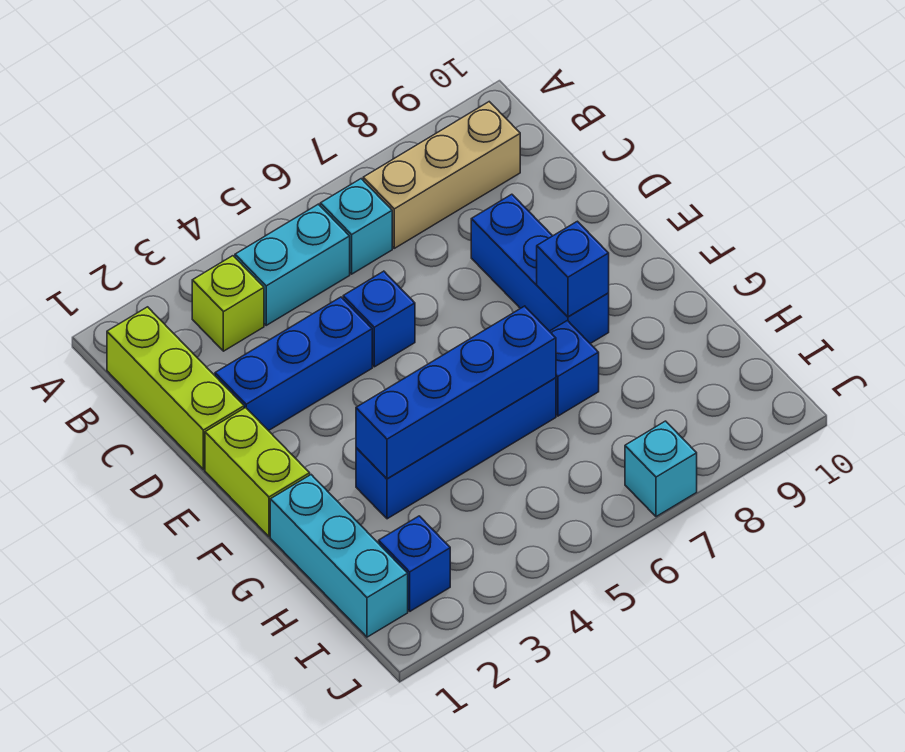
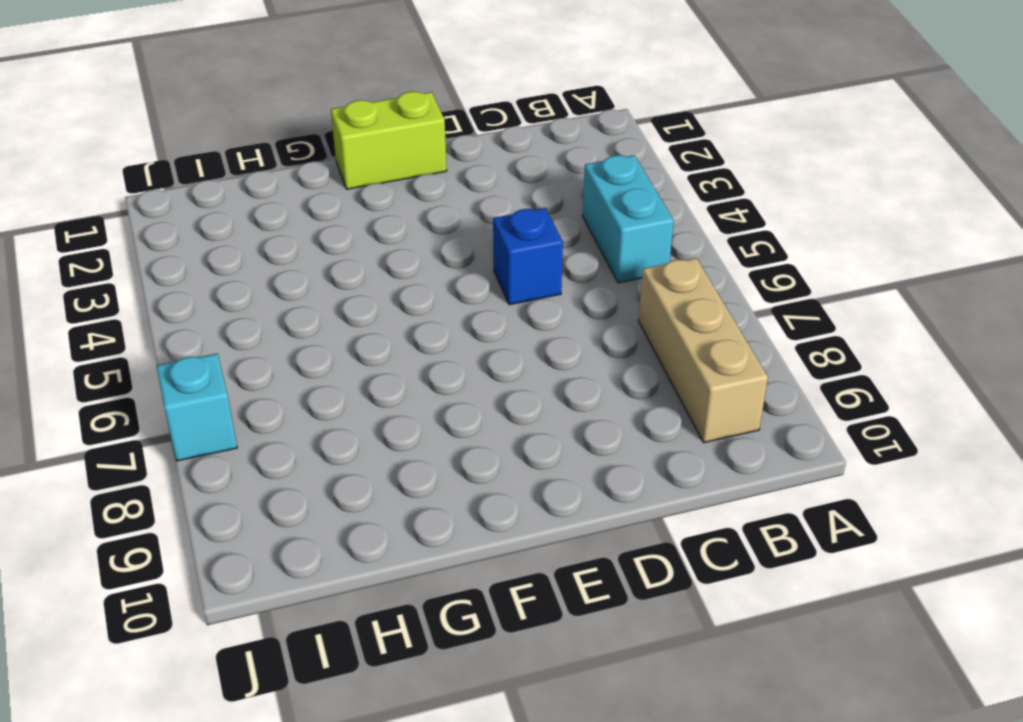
none -> lime 1x3 brick [107,307,244,470]
none -> lime 1x1 brick [192,256,264,351]
none -> cyan 1x1 brick [320,179,392,274]

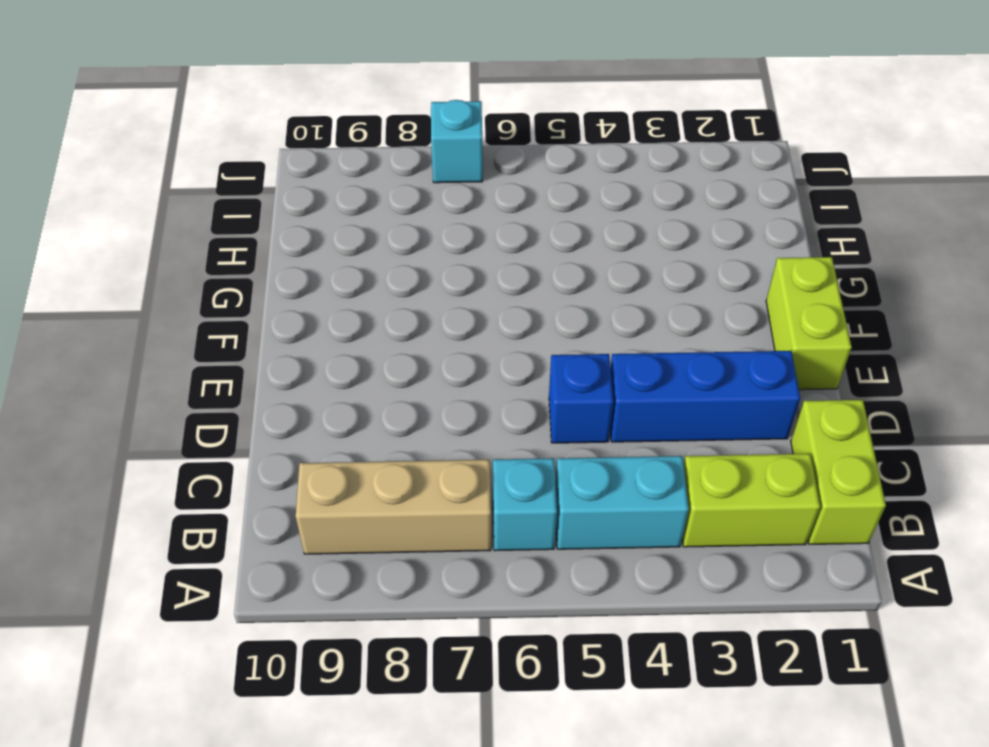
lime 1x2 brick [791,400,886,544] -> lime 1x3 brick [107,307,244,470]
lime 1x2 brick [682,454,820,547] -> lime 1x1 brick [192,256,264,351]
none -> blue 1x3 brick [471,194,609,344]
none -> cyan 1x3 brick [270,475,408,637]
none -> blue 1x4 brick [356,378,556,519]

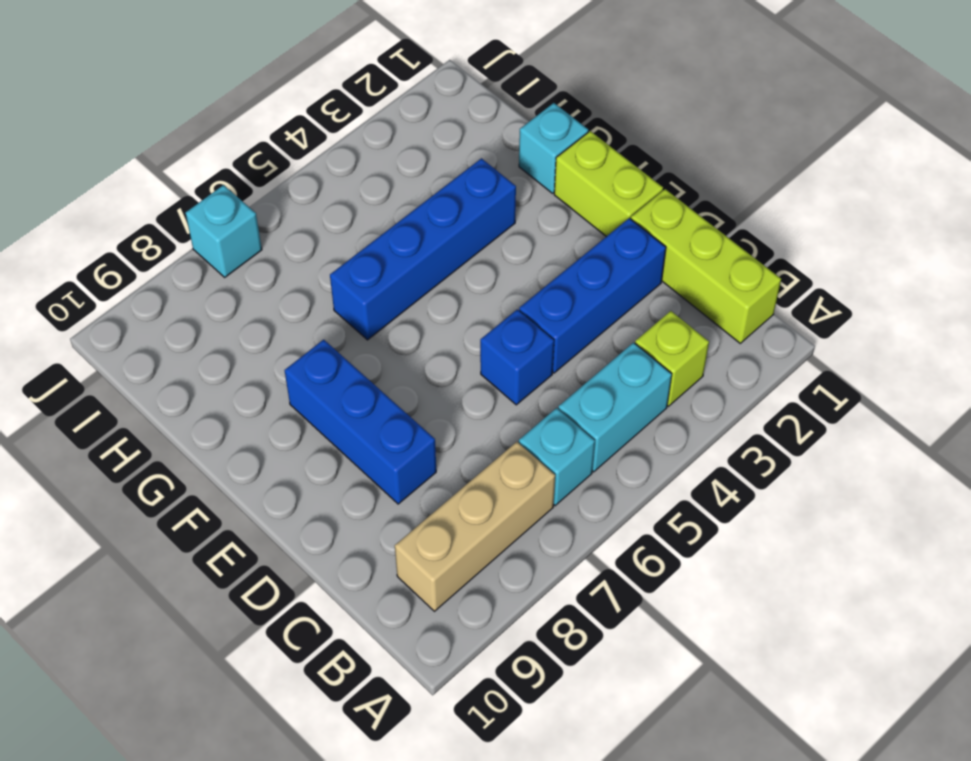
cyan 1x1 brick [519,103,588,193] -> cyan 1x3 brick [270,475,408,637]
none -> blue 1x1 brick [550,321,599,416]
none -> blue 1x1 brick [379,516,450,611]
none -> blue 1x1 brick [537,221,609,317]

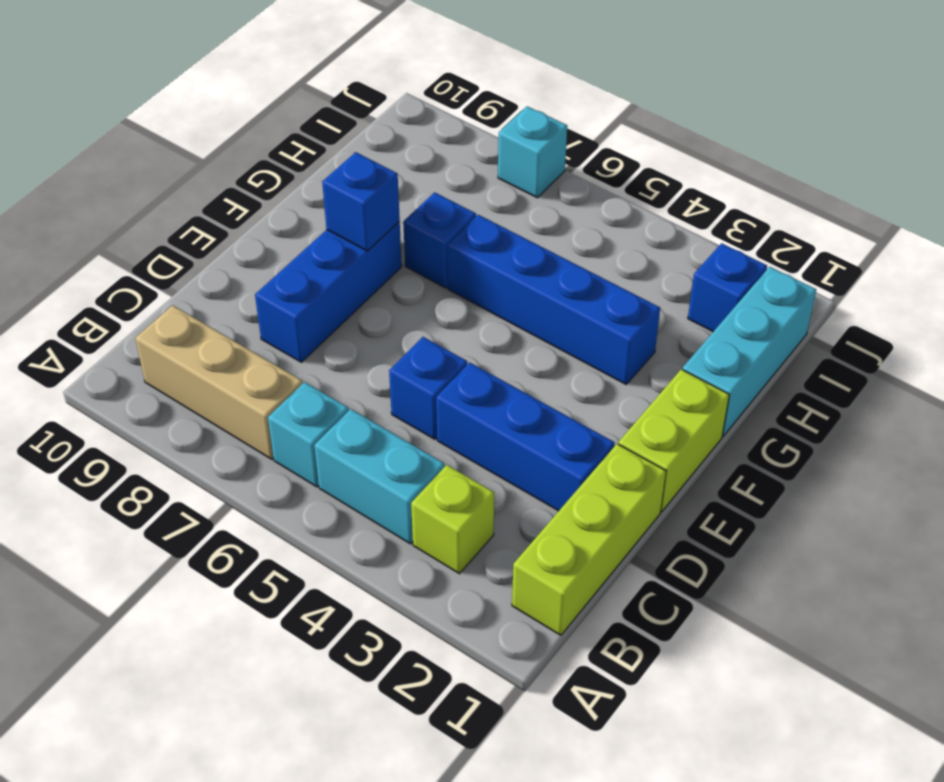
none -> blue 1x4 brick [356,306,556,479]

